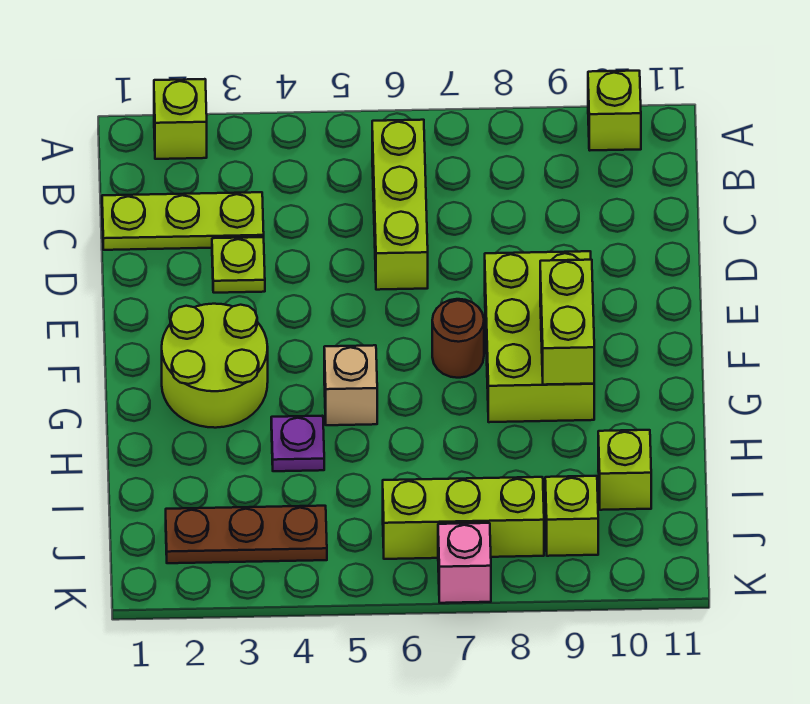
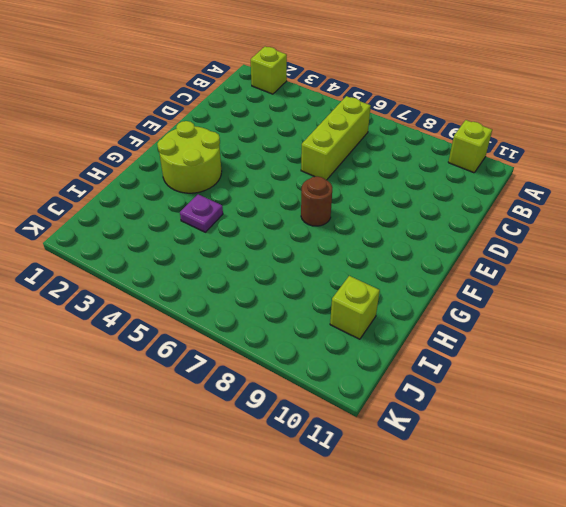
none -> lime 1x3 plate [102,192,264,250]
none -> lime 1x1 plate [212,237,265,293]
none -> lime 2x3 brick [485,251,594,422]

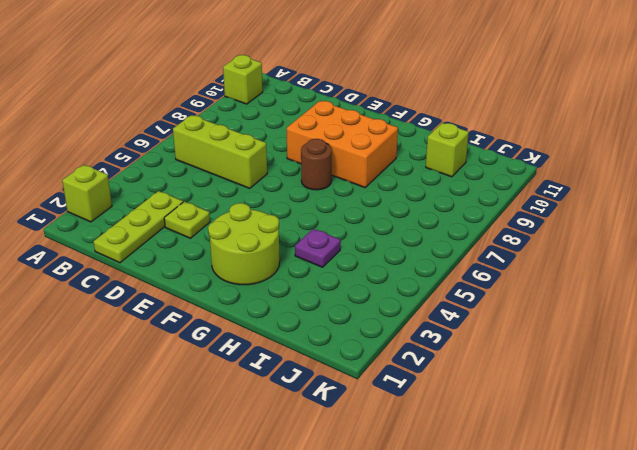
orange 2x3 brick [287,101,398,188] -> lime 2x3 brick [485,251,594,422]
none -> tan 1x1 brick [324,345,377,425]
none -> brown 1x3 plate [166,506,327,563]
none -> lime 1x3 brick [383,477,544,559]

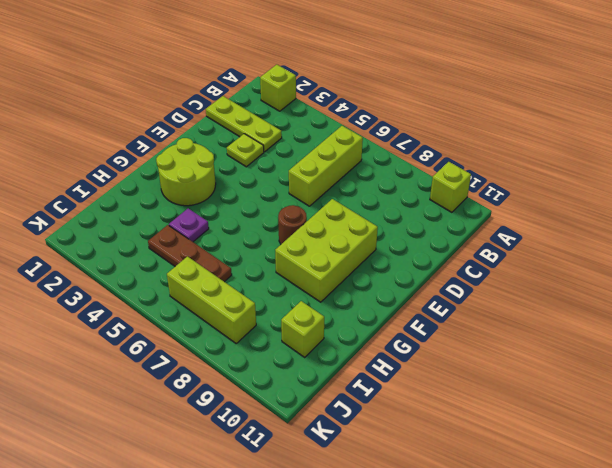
brown 1x3 plate [148,225,232,282] -> brown 1x3 plate moved to [166,506,327,563]
none -> tan 1x1 brick [324,345,377,425]
none -> lime 1x1 brick [545,476,598,556]
none -> pink 1x1 brick [438,523,491,603]

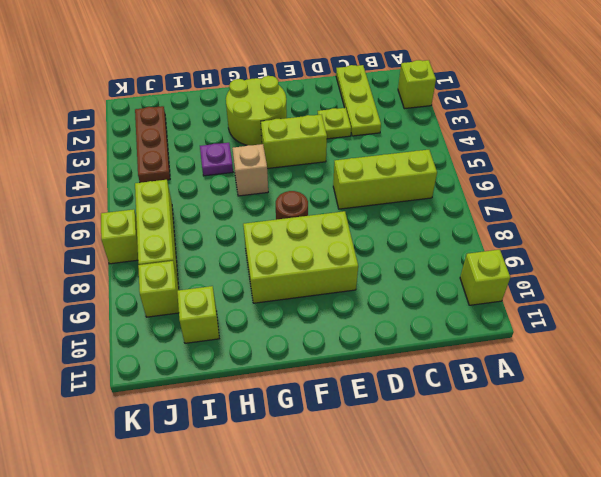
lime 1x2 brick [261,115,327,169] -> lime 1x2 brick moved to [540,260,594,385]
lime 1x1 brick [101,209,138,264] -> pink 1x1 brick [438,523,491,603]

